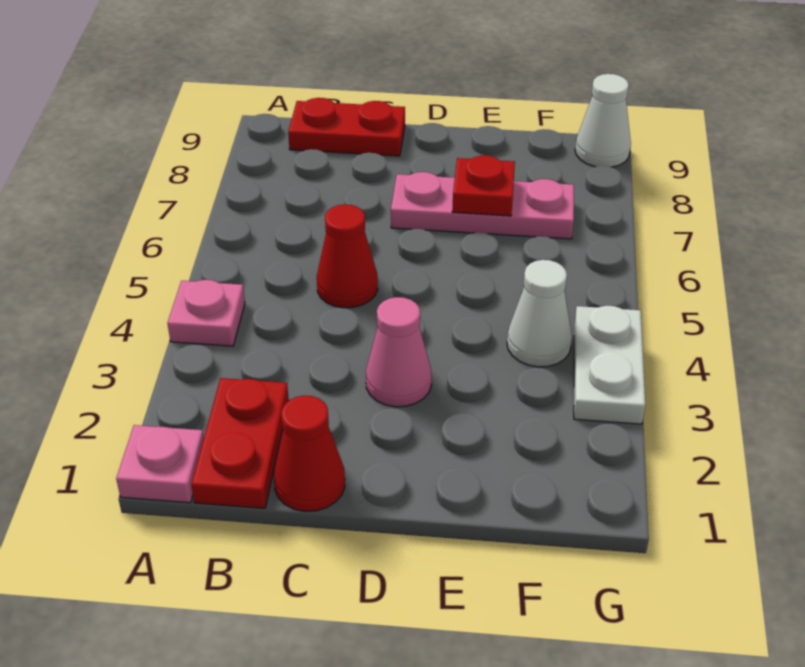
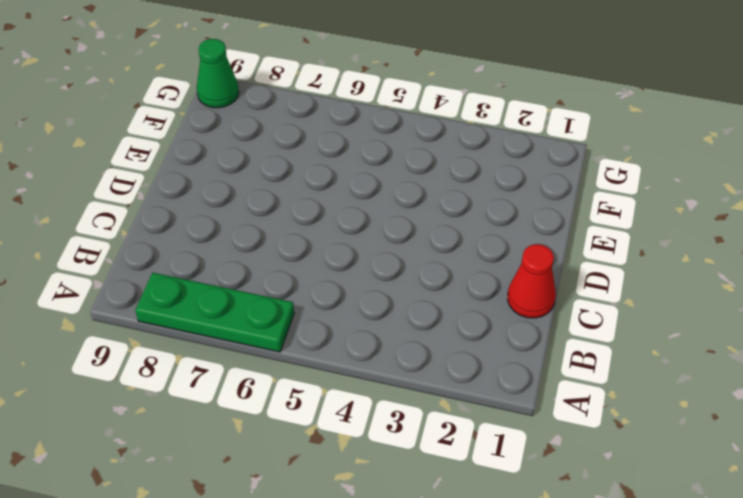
green 1x3 plate [135,273,294,352] -> none
green 1x1 cone [197,39,239,108] -> white 1x1 cone [575,74,631,167]
none -> pink 1x1 plate [116,425,204,503]
none -> pink 1x1 plate [167,280,245,346]
none -> red 1x2 plate [191,378,289,508]

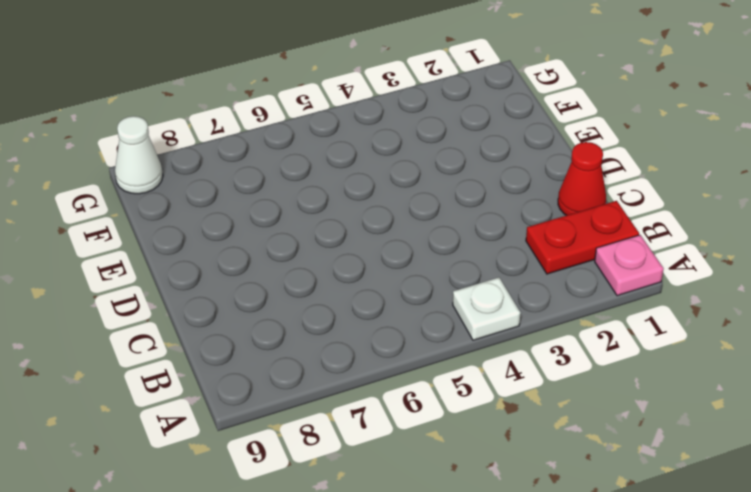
white 1x1 plate [453,278,520,340] -> pink 1x1 plate [167,280,245,346]
none -> red 1x2 plate [288,98,405,156]
none -> red 1x1 cone [317,204,378,308]
none -> pink 1x1 cone [366,297,432,407]

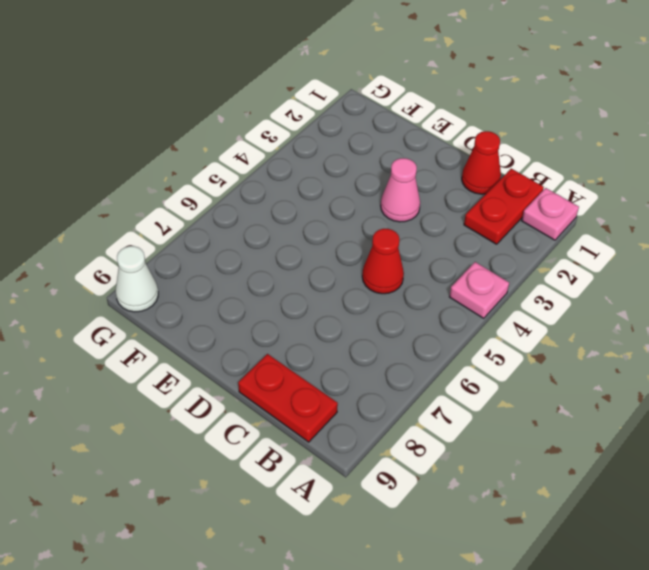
none -> pink 1x3 plate [391,172,574,239]
none -> white 1x1 cone [507,260,572,367]
none -> white 1x2 plate [574,306,645,424]

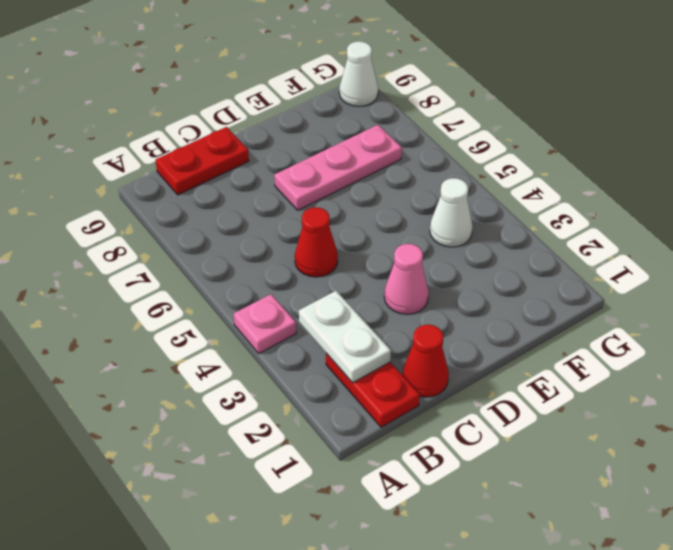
white 1x2 plate [299,291,391,383] -> white 1x2 plate moved to [574,306,645,424]
none -> pink 1x1 plate [116,425,204,503]
none -> red 1x1 plate [452,156,515,216]

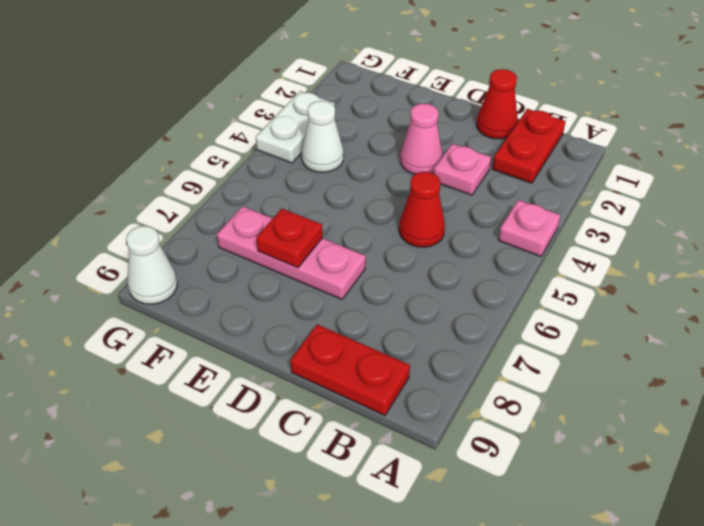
pink 1x1 plate [433,144,491,195] -> pink 1x1 plate moved to [116,425,204,503]

